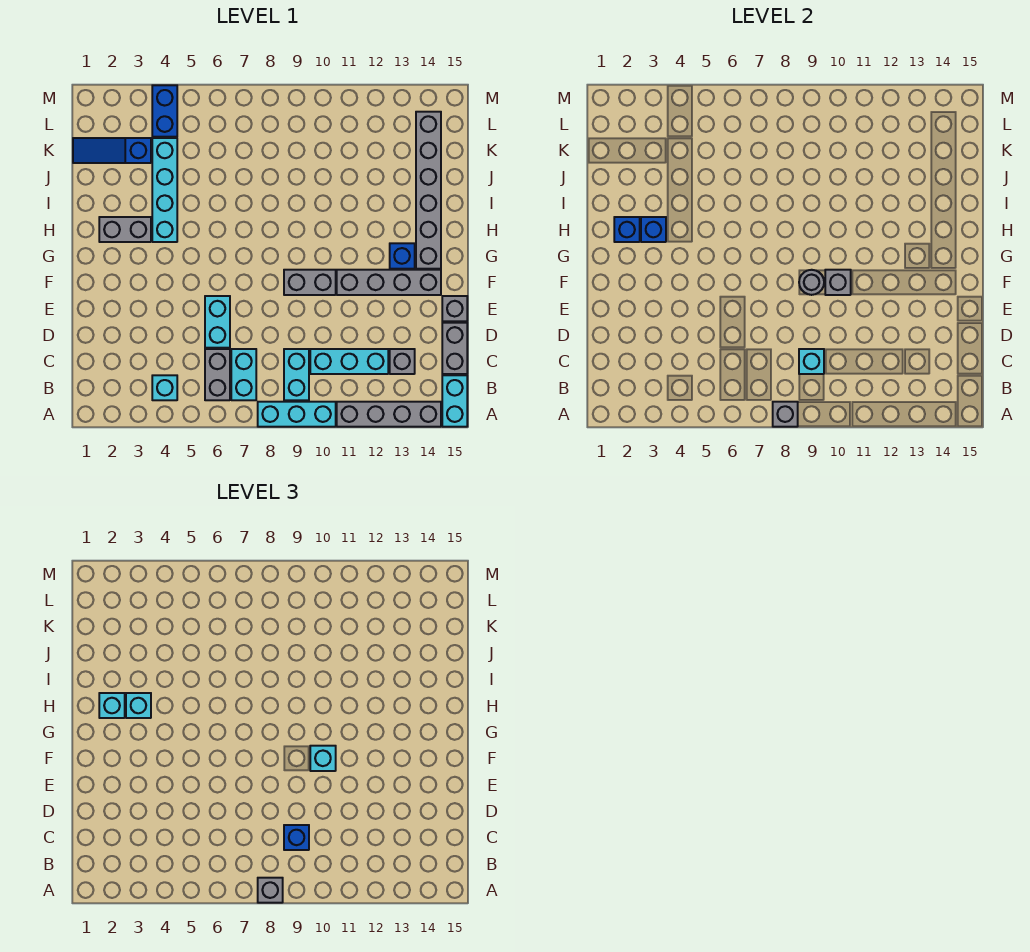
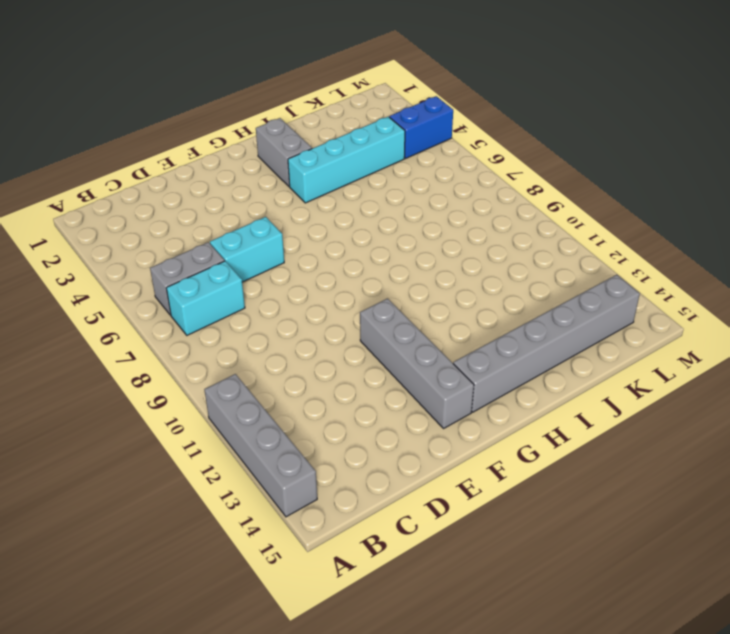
none -> cyan 1x3 brick [258,402,336,427]
none -> cyan 1x2 brick [442,375,467,427]
none -> cyan 1x1 brick [152,375,177,400]
none -> cyan 1x2 brick [284,349,309,400]

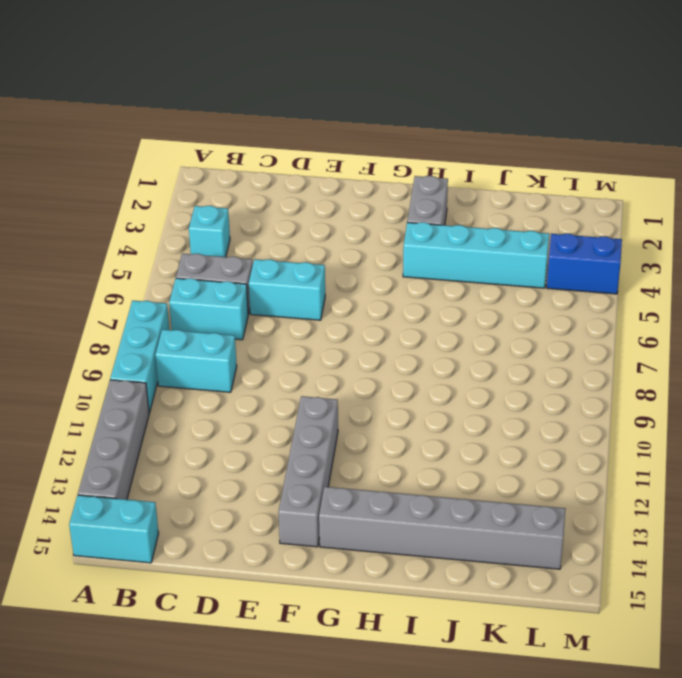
none -> cyan 1x3 brick [310,349,388,374]
none -> grey 1x1 brick [390,349,415,374]
none -> grey 1x2 brick [442,323,467,374]
none -> grey 1x1 brick [442,296,467,321]

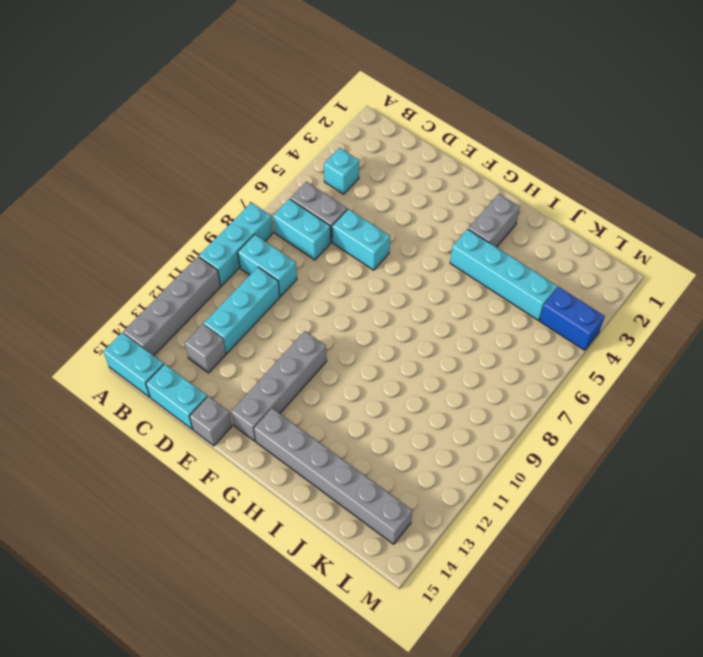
cyan 1x2 brick [146,364,207,429] -> grey 1x2 brick [442,323,467,374]
none -> grey 1x2 brick [284,270,336,295]
none -> blue 1x1 brick [390,243,415,269]
none -> blue 1x3 slope [73,138,151,163]
none -> grey 1x1 brick [773,402,798,427]

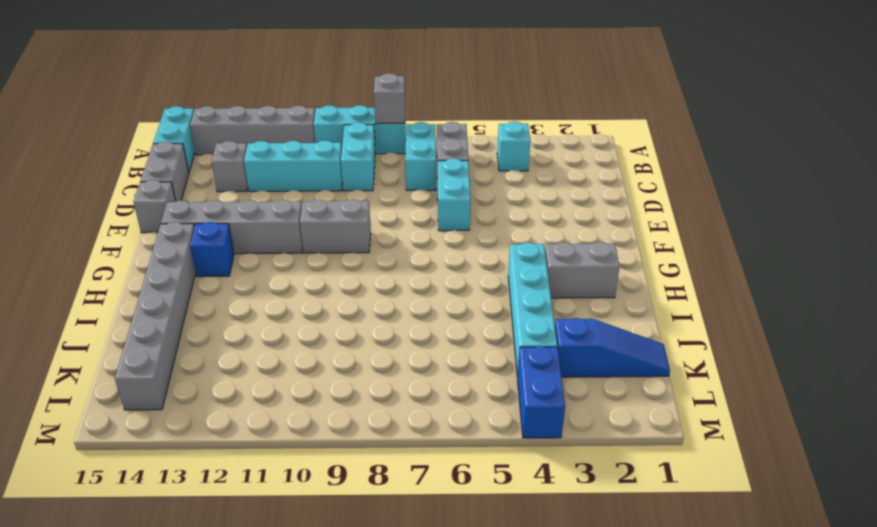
none -> cyan 1x1 brick [799,349,824,374]
none -> grey 1x1 round brick [799,270,824,295]
none -> grey 1x1 brick [825,270,851,295]
none -> blue 1x1 brick [614,217,640,242]

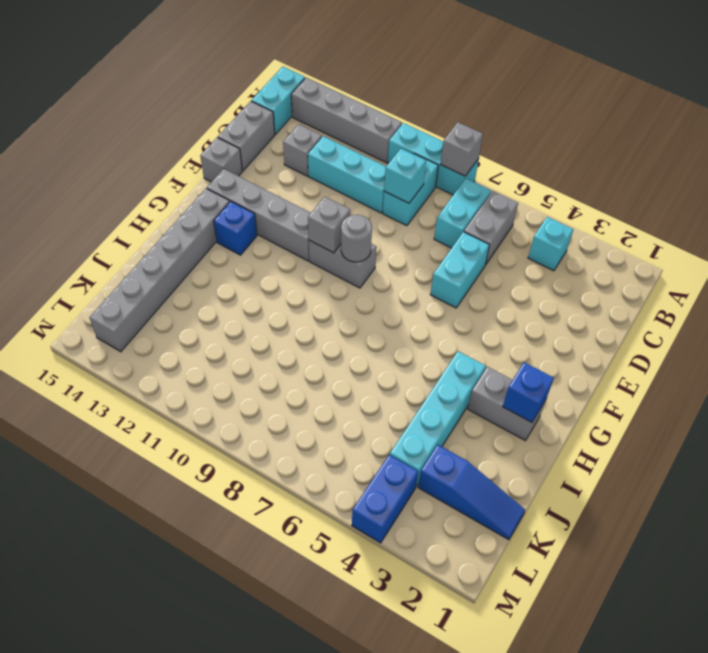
none -> blue 1x1 brick [641,217,666,242]
none -> grey 1x1 brick [258,878,283,903]
none -> blue 1x1 brick [284,825,309,850]
none -> cyan 1x1 brick [310,746,336,771]

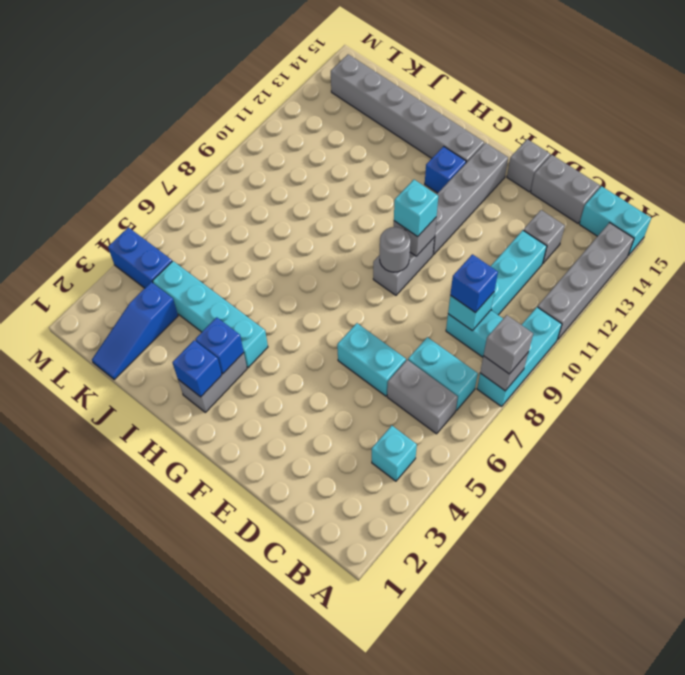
none -> cyan 1x1 brick [99,693,125,718]
none -> cyan 1x1 brick [126,693,151,718]

